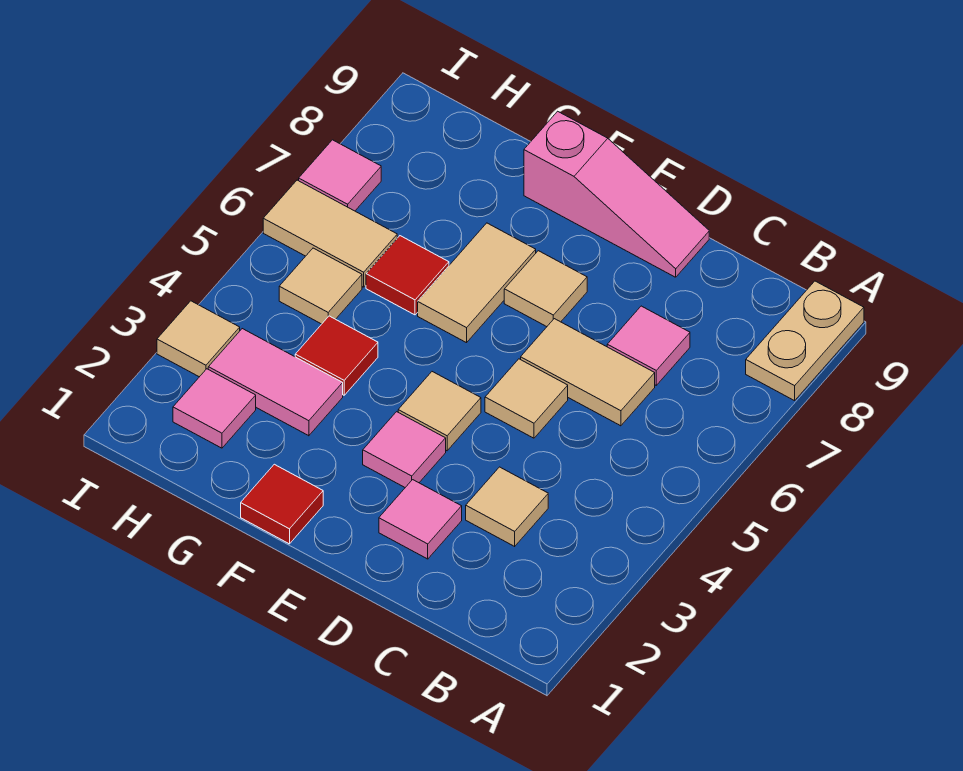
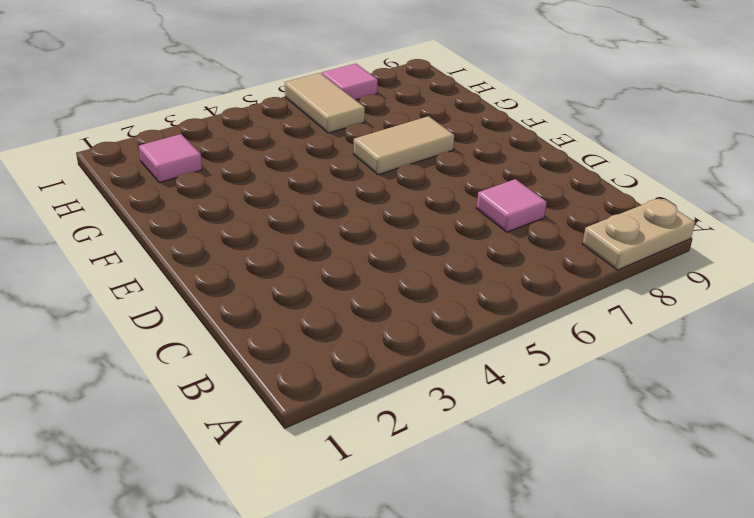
none -> tan 1x1 tile [466,467,548,546]
none -> tan 1x2 tile [521,319,655,426]
none -> pink 1x1 tile [379,480,462,559]

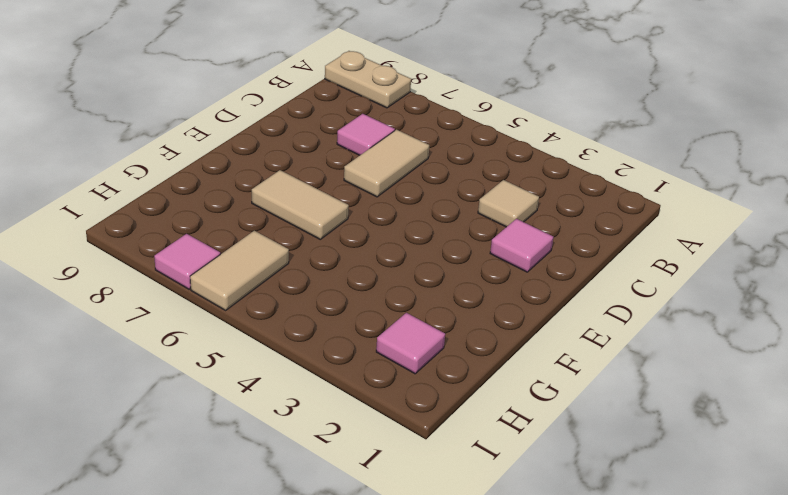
none -> tan 1x1 tile [485,359,568,438]
none -> pink 1x3 slope [524,111,709,277]
none -> pink 1x1 tile [363,412,446,487]

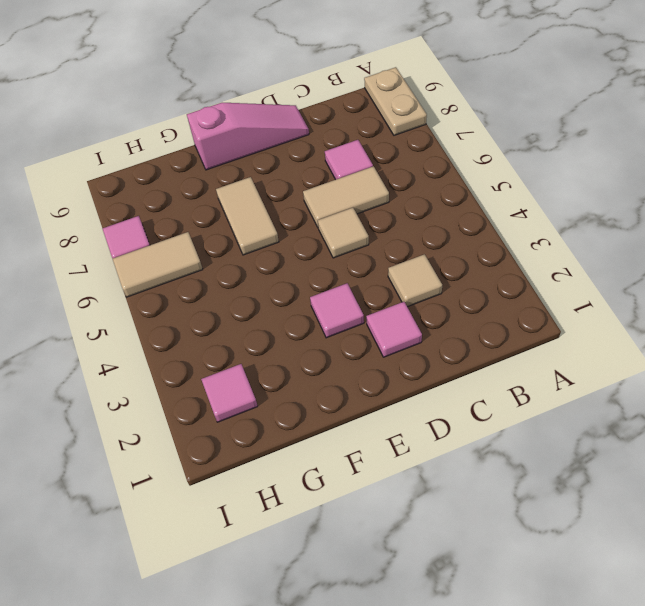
none -> tan 1x1 tile [398,372,481,451]
none -> tan 1x1 tile [504,251,587,327]
none -> red 1x1 tile [241,464,323,544]

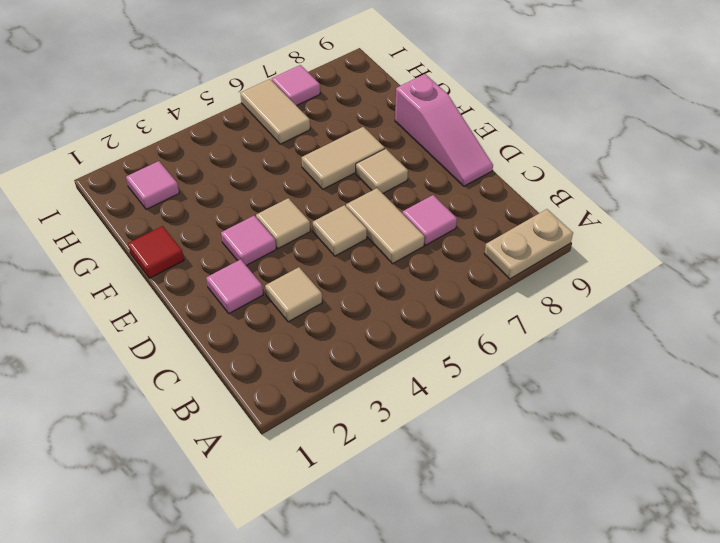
none -> pink 1x2 tile [208,329,343,436]
none -> red 1x1 tile [295,316,378,395]
none -> red 1x1 tile [366,236,449,315]

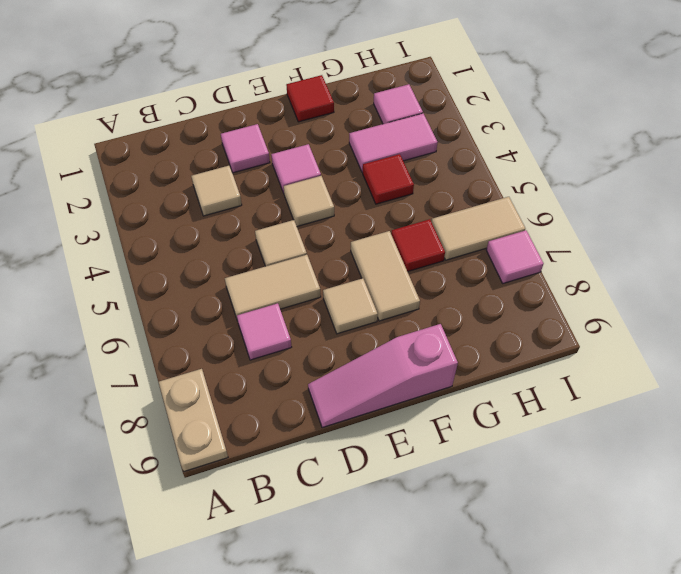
none -> tan 1x1 tile [279,248,362,324]
none -> tan 1x1 tile [157,301,240,377]

